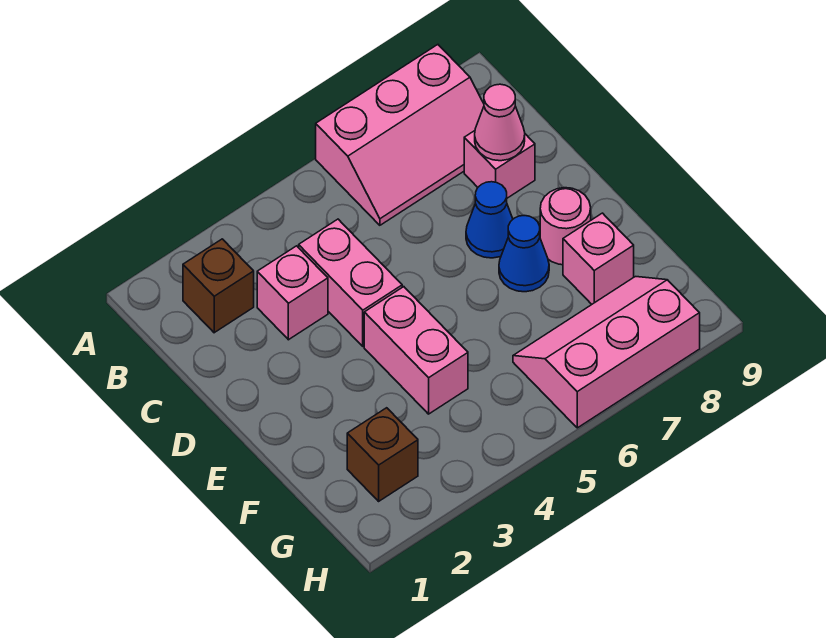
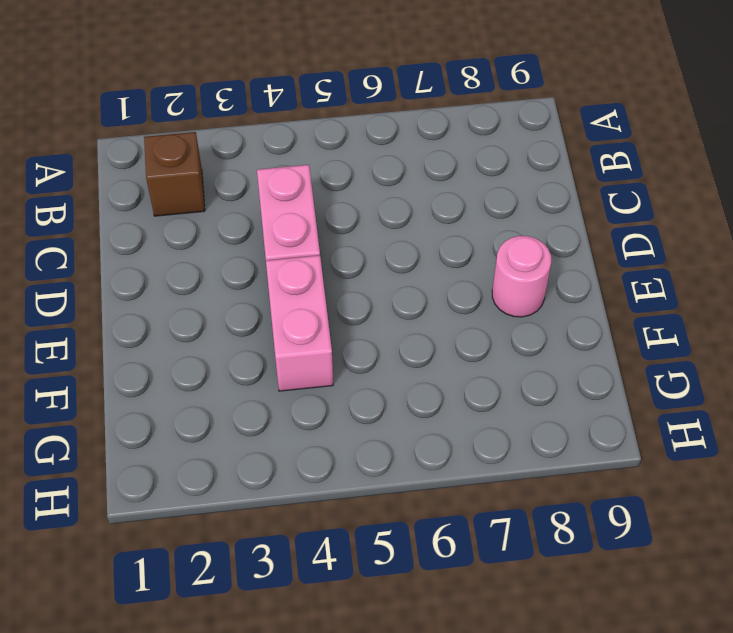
none -> pink 2x3 slope [316,45,484,225]
none -> pink 1x1 brick [257,246,328,340]
none -> pink 1x1 brick [464,131,535,198]

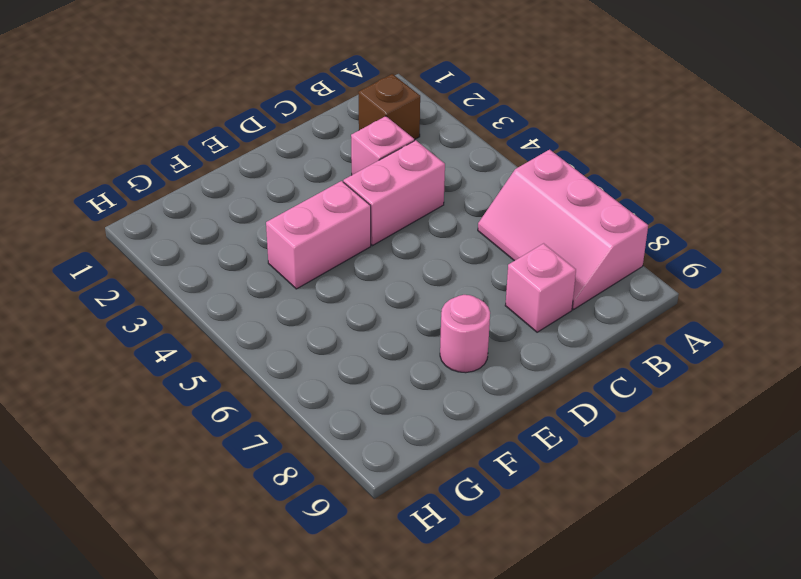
none -> blue 1x1 cone [466,182,513,258]
none -> blue 1x1 cone [499,215,549,292]
none -> pink 1x1 brick [563,213,634,304]

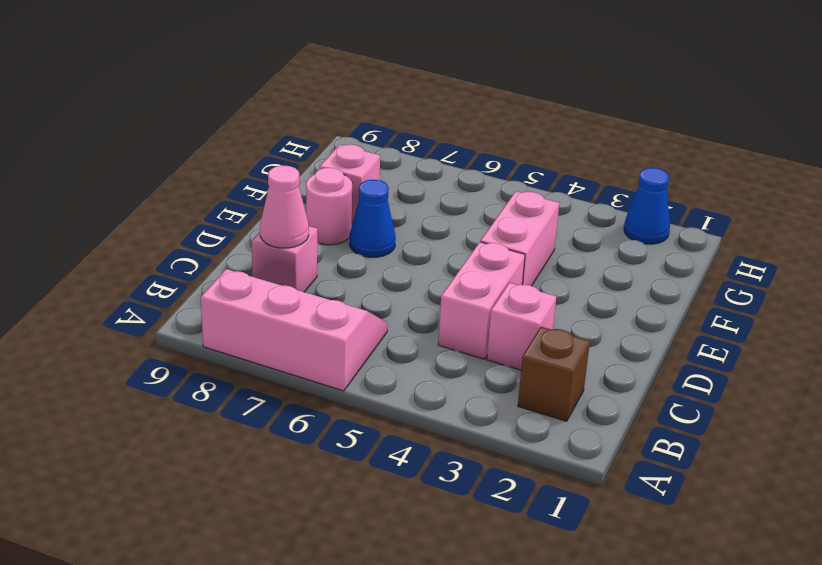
blue 1x1 cone [624,168,670,244] -> blue 1x1 cone moved to [466,182,513,258]
none -> brown 1x1 brick [347,408,418,501]
none -> pink 2x3 slope [513,277,700,428]

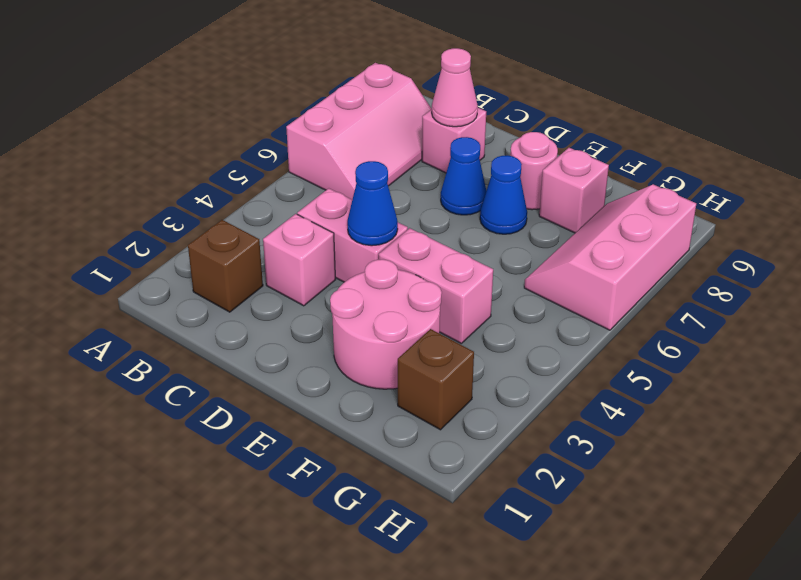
blue 1x1 cone [347,161,398,246] -> none
pink 2x2 round brick [330,259,442,389] -> none

